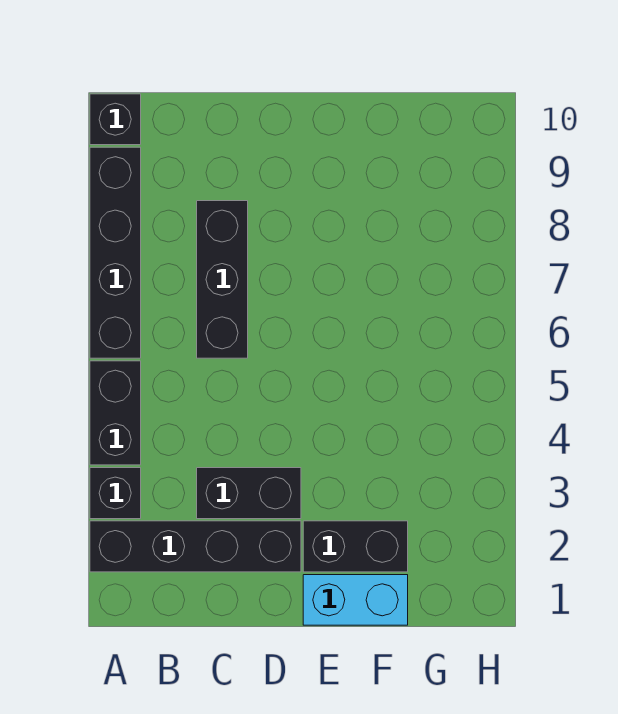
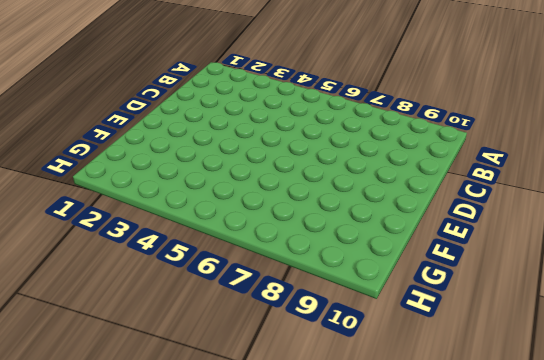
none -> black 1x4 brick [90,521,301,572]
none -> black 1x1 brick [90,468,141,519]

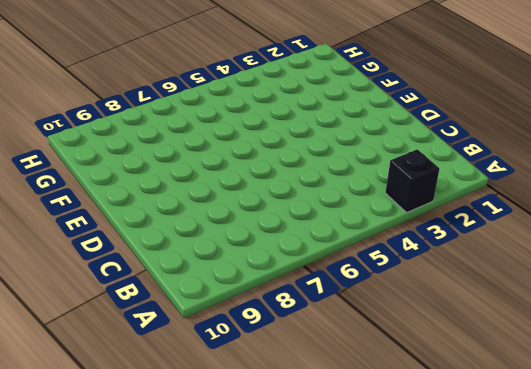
none -> black 1x4 brick [90,521,301,572]
none -> black 1x2 brick [90,361,141,465]

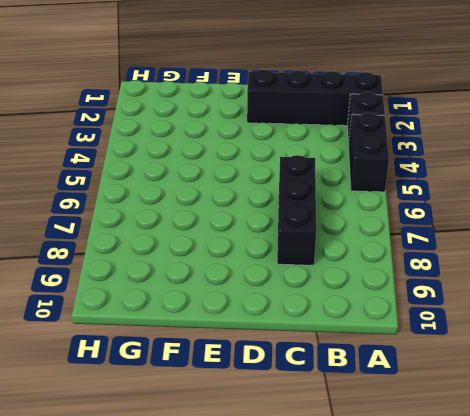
none -> black 1x4 brick [90,147,141,358]
none -> black 1x1 brick [90,94,141,145]

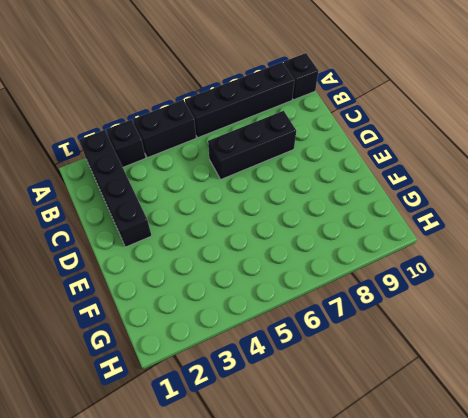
none -> black 1x2 brick [197,468,301,519]
none -> cyan 1x2 brick [303,575,408,625]

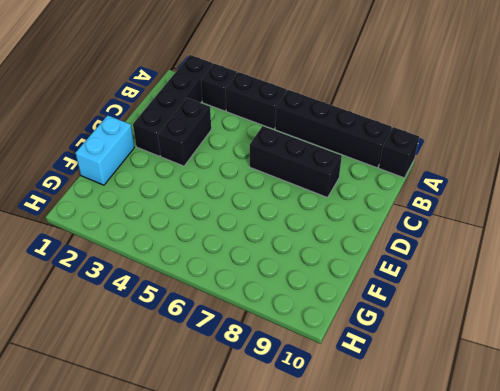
none -> black 1x2 brick [303,521,408,572]

